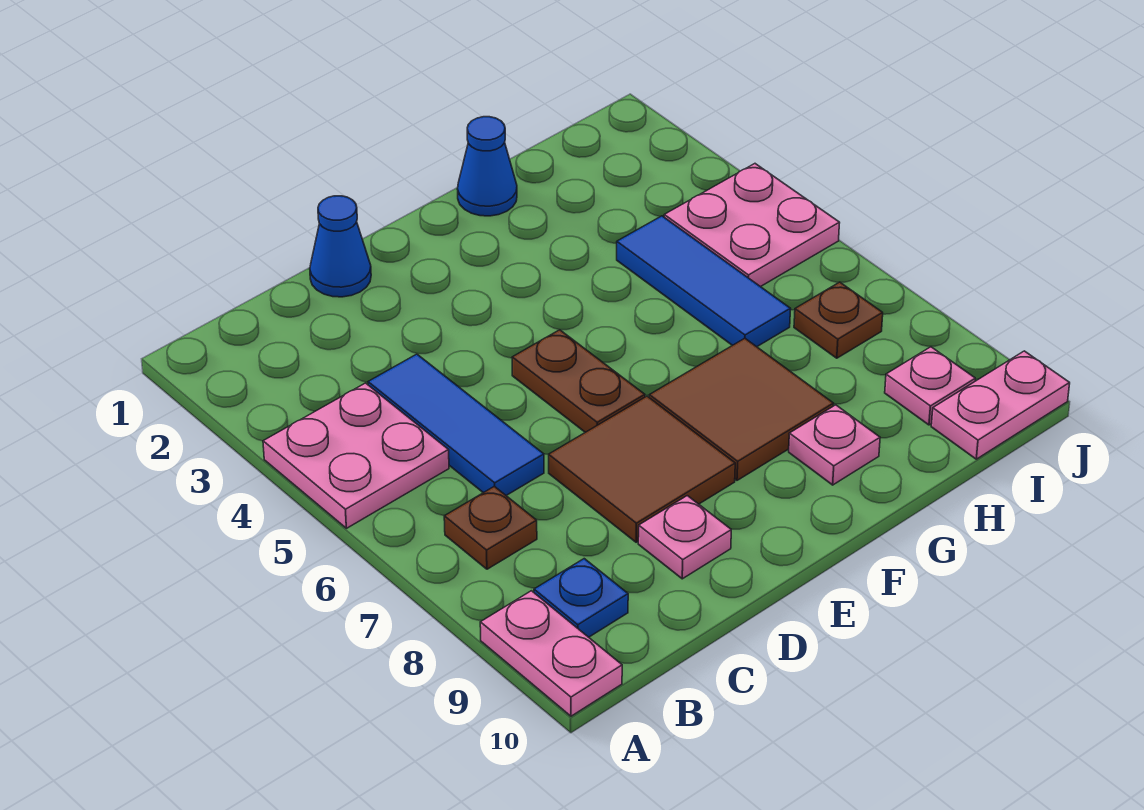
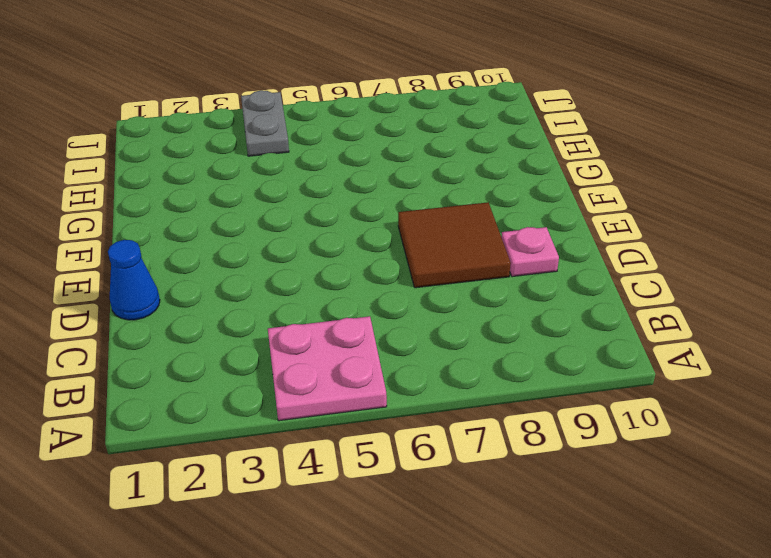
grey 1x2 plate [241,90,289,156] -> pink 2x2 plate [664,164,840,287]
none -> pink 1x2 plate [480,591,622,716]
none -> brown 1x1 plate [444,486,537,569]
none -> blue 1x1 plate [534,559,628,637]

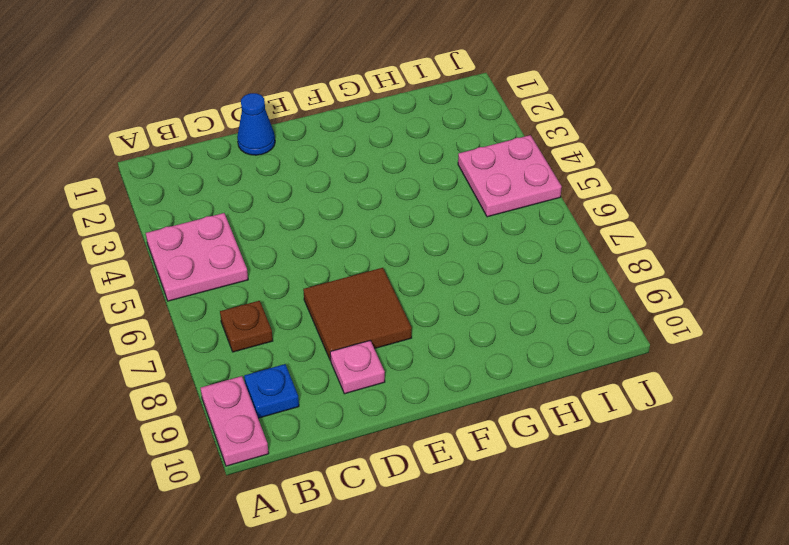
none -> blue 1x3 tile [368,354,544,495]
none -> brown 1x2 plate [512,330,645,432]
none -> brown 2x2 tile [649,338,834,480]

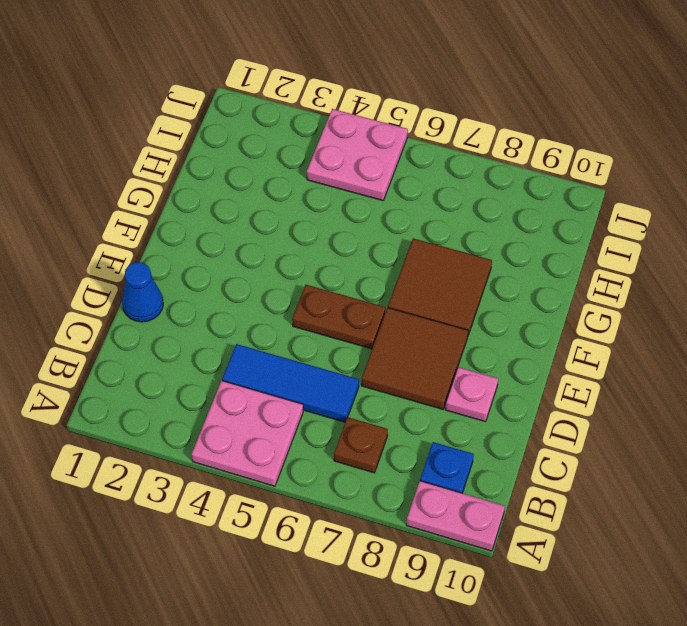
none -> blue 1x1 cone [458,117,517,216]
none -> pink 1x1 plate [789,405,880,485]
none -> blue 1x3 tile [617,216,791,347]

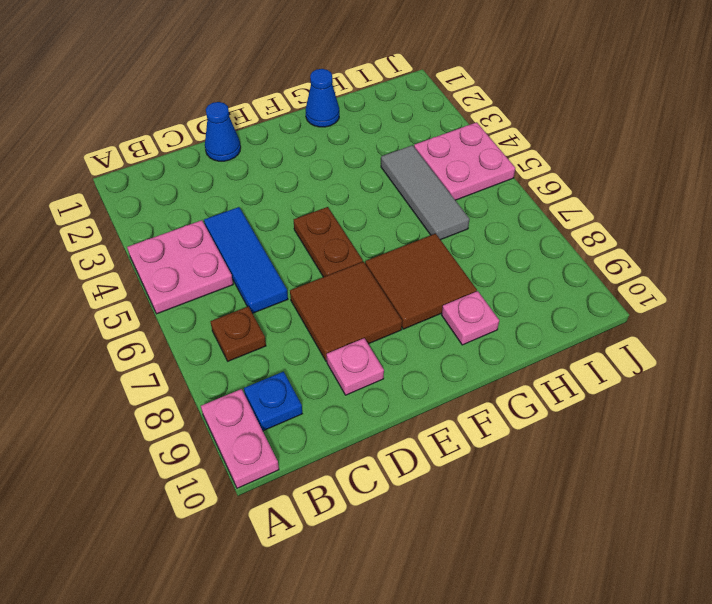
grey 1x3 tile [381,145,470,240] -> blue 1x3 tile [617,216,791,347]
none -> brown 1x1 plate [794,282,883,358]
none -> pink 1x1 plate [885,347,975,425]
none -> pink 1x2 plate [931,351,1070,459]

